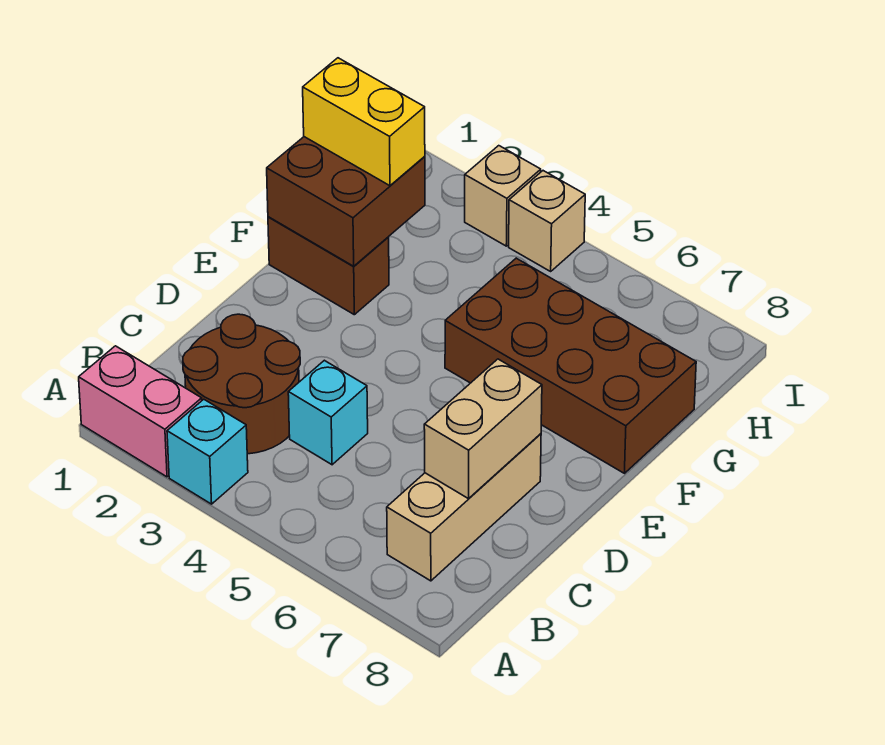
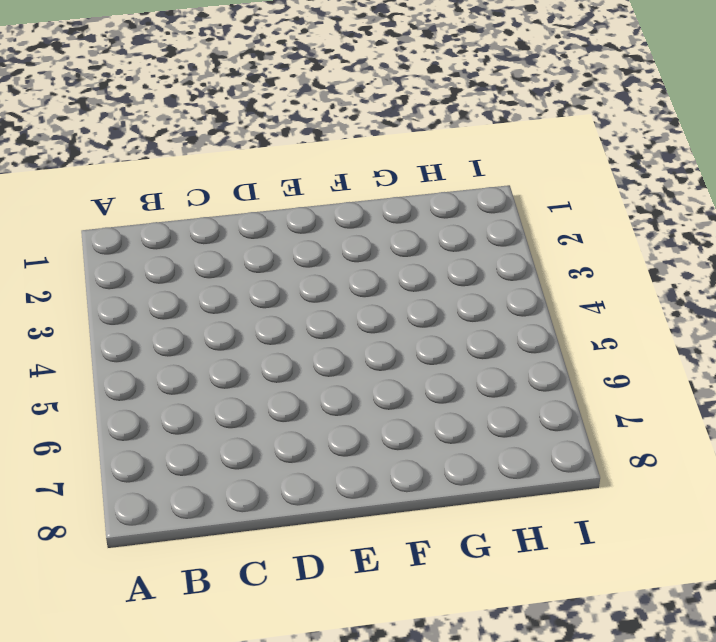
none -> pink 1x2 brick [79,346,202,477]
none -> cyan 1x1 brick [167,399,248,504]
none -> brown 2x2 round brick [183,314,300,454]

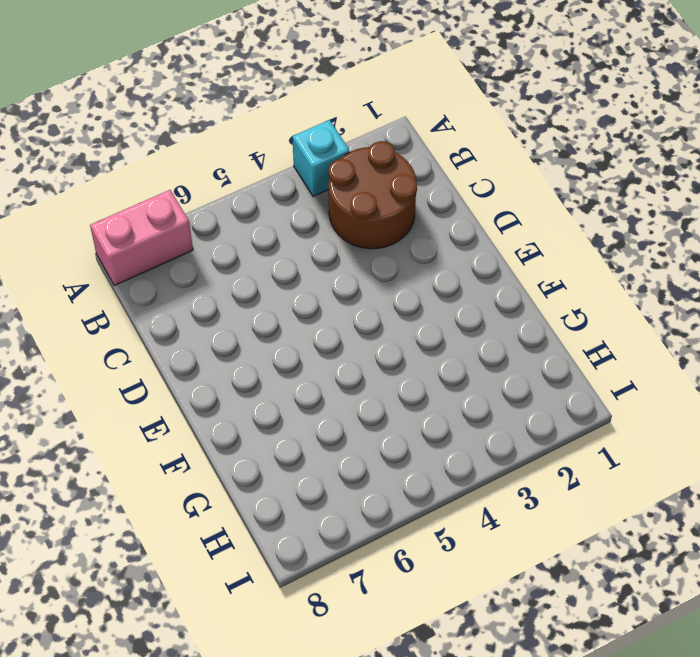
pink 1x2 brick [90,190,193,286] -> pink 1x2 brick moved to [79,346,202,477]
none -> tan 1x3 brick [387,434,541,581]
none -> cyan 1x1 brick [288,360,368,465]
none -> brown 1x2 brick [268,217,389,315]

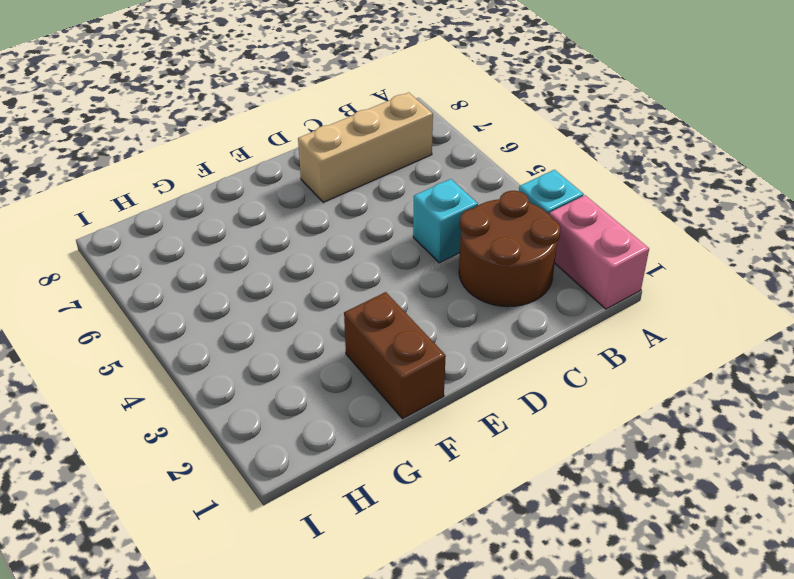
none -> brown 2x4 brick [445,258,696,473]
none -> tan 1x1 brick [465,146,541,246]
none -> tan 1x1 brick [509,171,585,271]

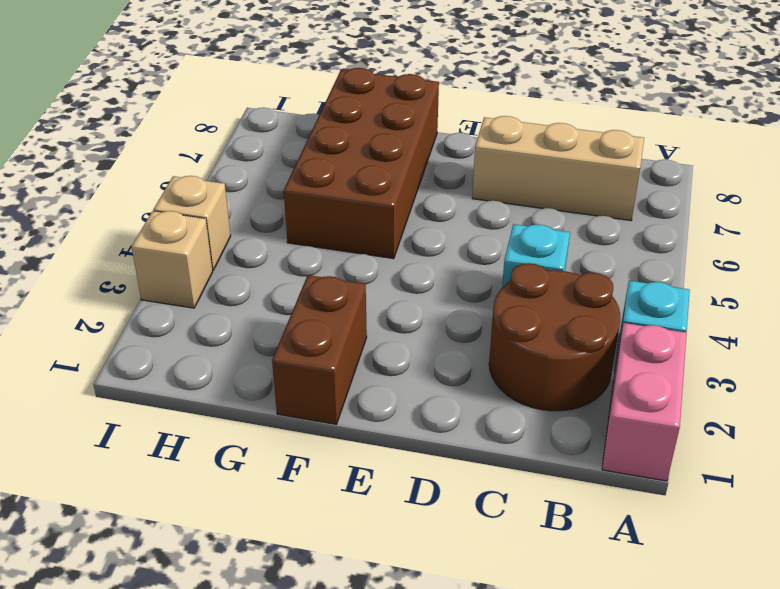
none -> tan 1x2 brick [424,359,542,499]
none -> brown 2x2 brick [267,137,425,266]
none -> yellow 1x2 brick [303,58,425,186]

